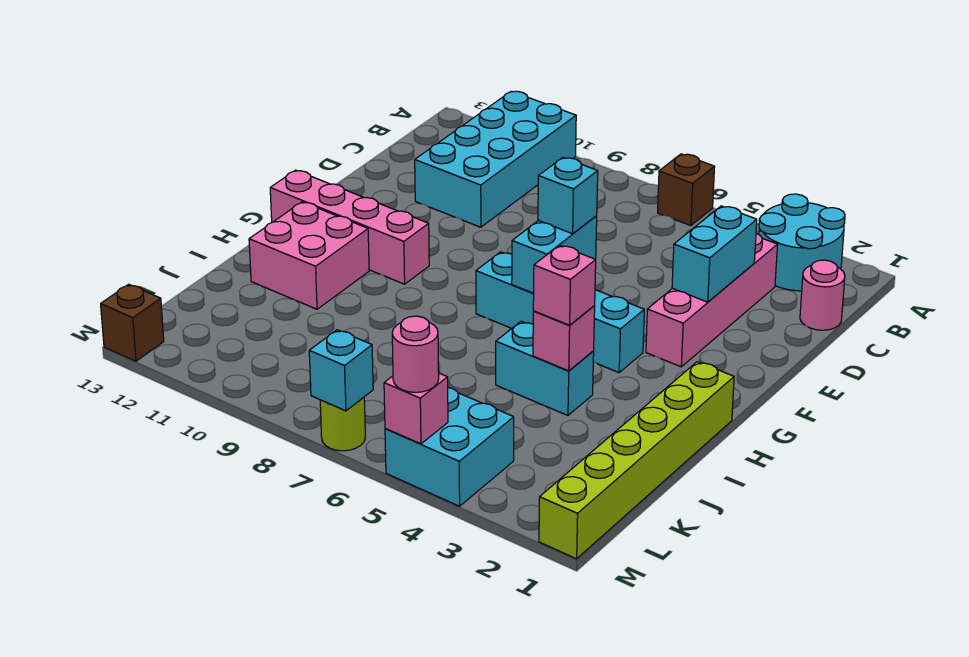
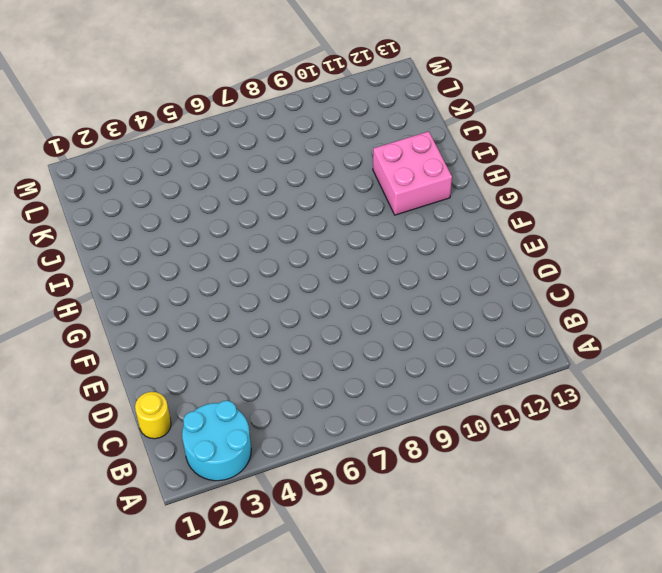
yellow 1x1 round brick [135,392,171,439] -> pink 1x1 round brick [800,260,845,330]
none -> brown 1x1 brick [658,154,714,226]
none -> cyan 2x4 brick [415,91,576,227]
none -> pink 1x4 brick [646,233,778,367]

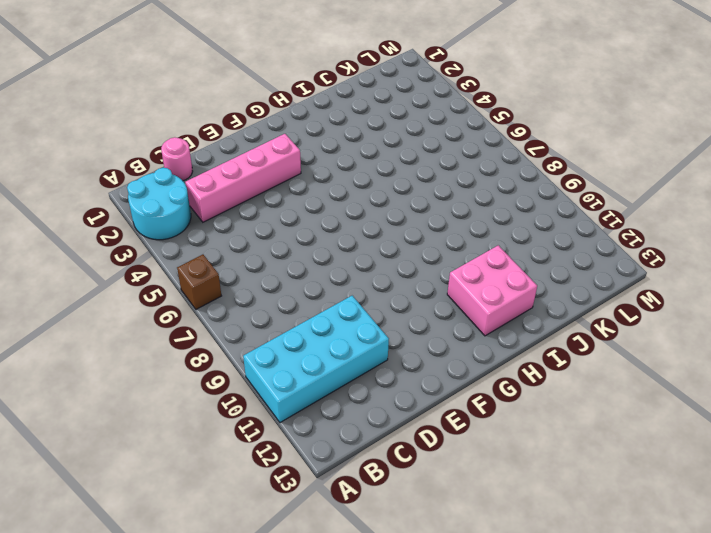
none -> cyan 1x4 brick [476,252,644,372]
none -> pink 1x4 brick [270,170,429,284]
none -> lime 1x6 brick [539,362,734,559]

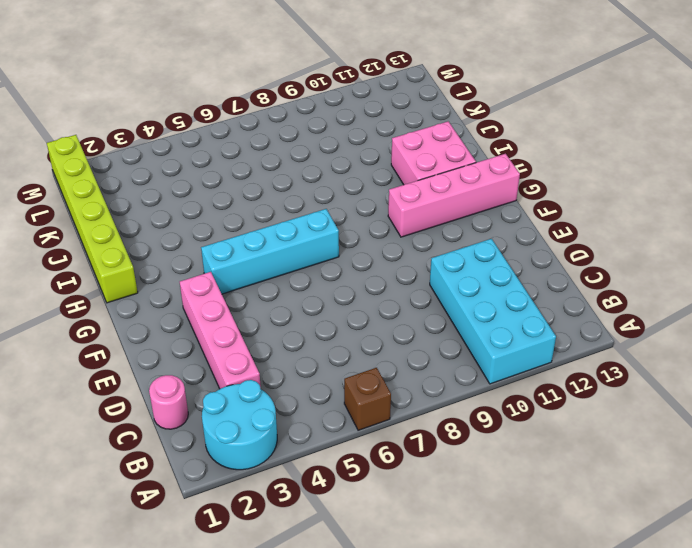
none -> cyan 1x2 brick [496,321,594,415]
none -> cyan 2x2 brick [385,388,514,506]
none -> lime 1x1 round brick [320,397,365,451]

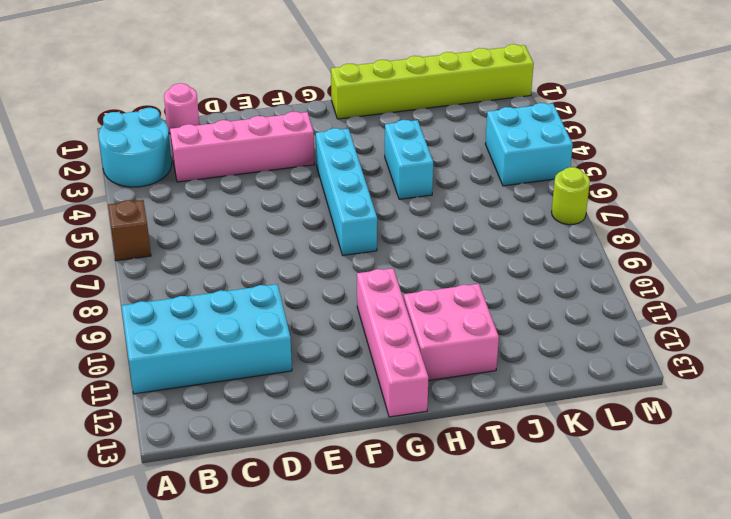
none -> brown 1x1 brick [101,284,164,361]
none -> cyan 1x2 brick [672,206,757,302]
none -> cyan 1x2 brick [512,216,597,293]

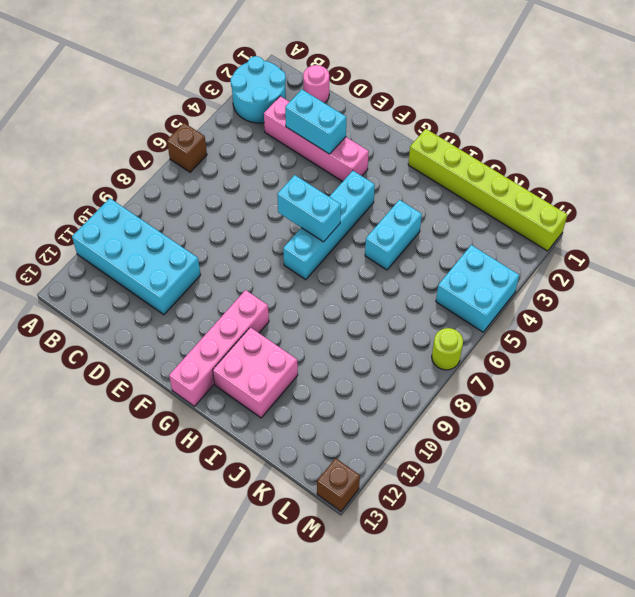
none -> pink 1x1 brick [533,306,595,371]
none -> pink 1x1 brick [384,373,448,444]
none -> cyan 1x1 brick [309,330,373,411]

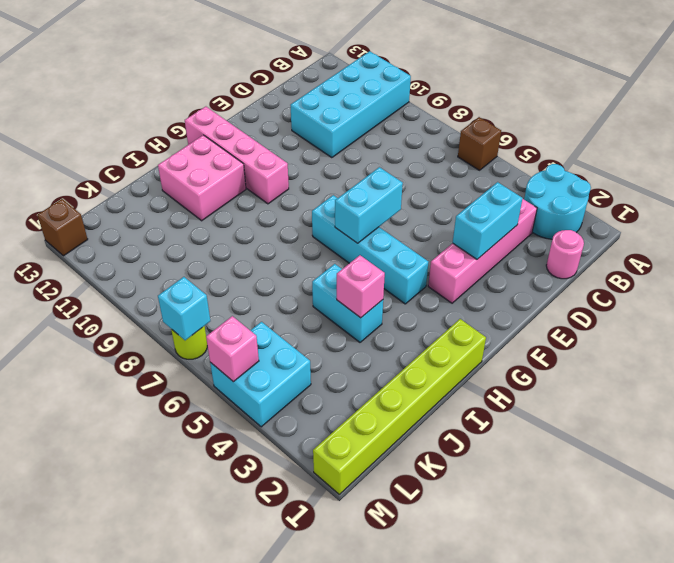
none -> cyan 1x1 brick [538,158,598,234]
none -> pink 1x1 brick [533,245,596,325]
none -> pink 1x1 round brick [392,316,439,392]

